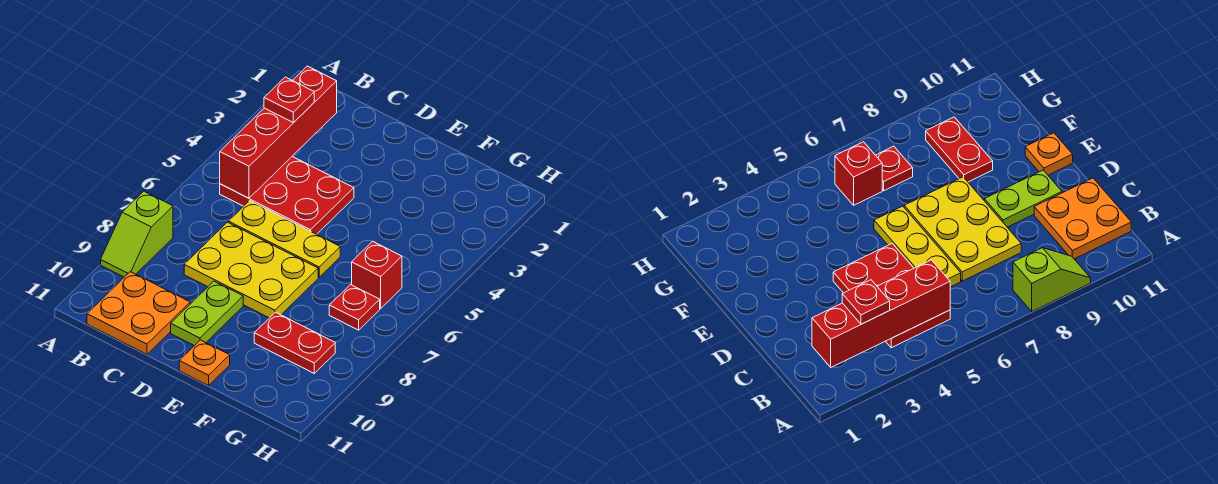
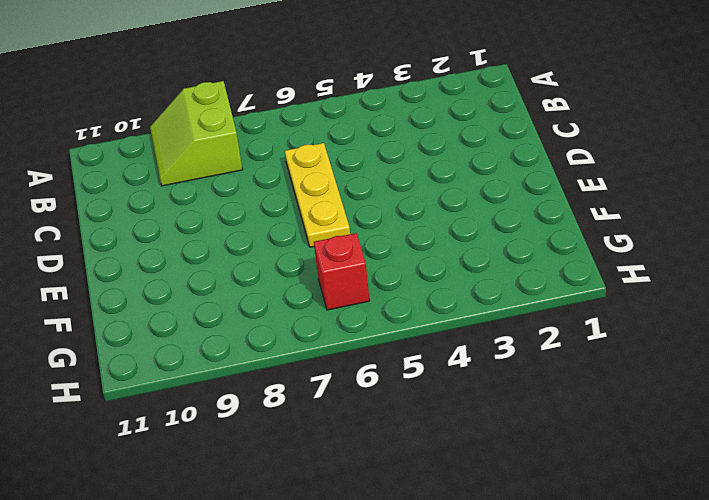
lime 2x2 slope [150,81,243,186] -> lime 1x2 slope [101,191,173,277]
none -> red 2x3 plate [220,157,354,234]
none -> orange 2x2 plate [87,272,190,354]
none -> yellow 2x3 plate [184,222,318,318]

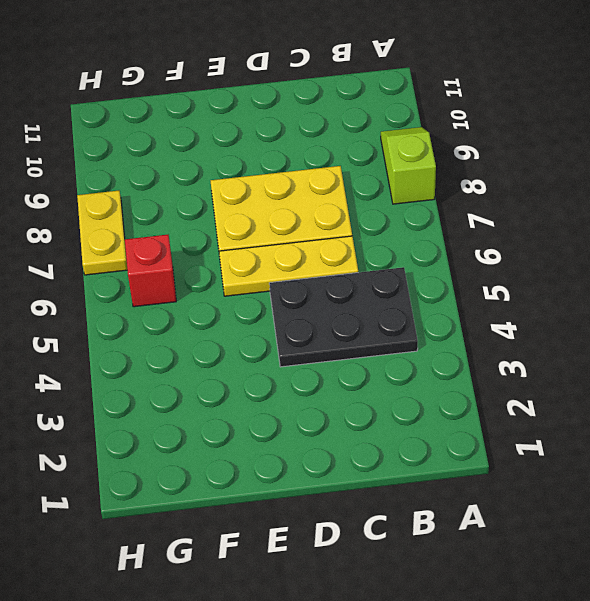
black 2x3 plate [269,267,418,367] -> red 2x3 plate [220,157,354,234]
yellow 1x2 plate [77,191,127,275] -> none
none -> orange 2x2 plate [87,272,190,354]
none -> lime 1x2 plate [171,281,243,346]
none -> orange 1x1 plate [179,340,230,386]

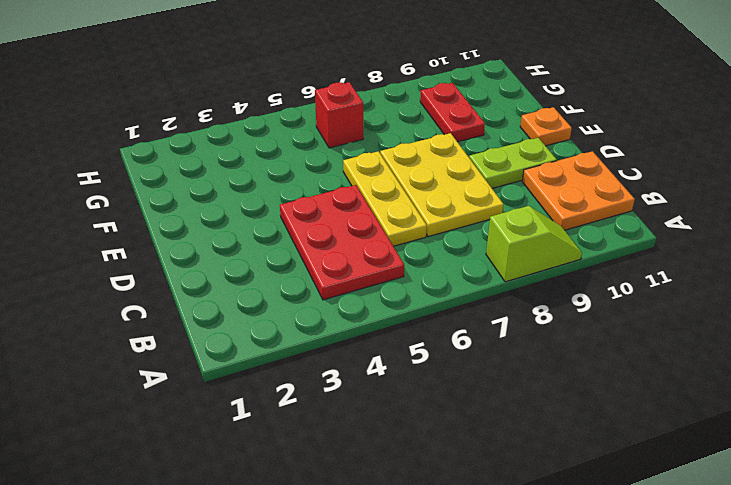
none -> red 1x1 plate [329,285,380,330]
none -> red 1x4 brick [220,66,337,198]
none -> red 1x1 plate [264,77,314,123]

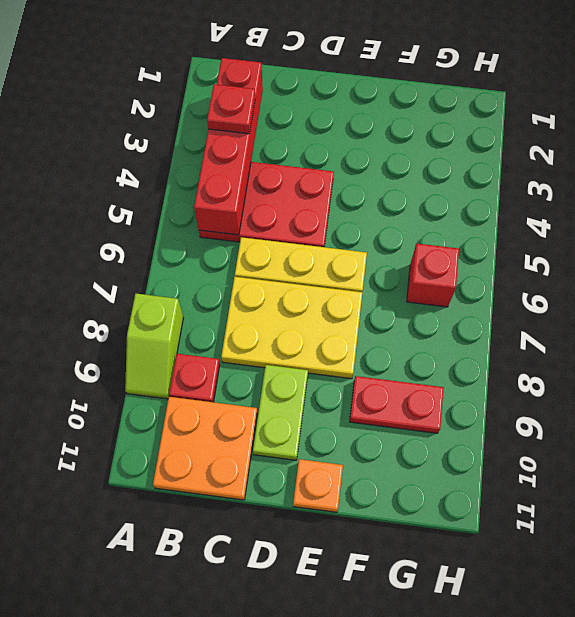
red 1x1 plate [169,354,220,402] -> red 1x1 plate moved to [329,285,380,330]

